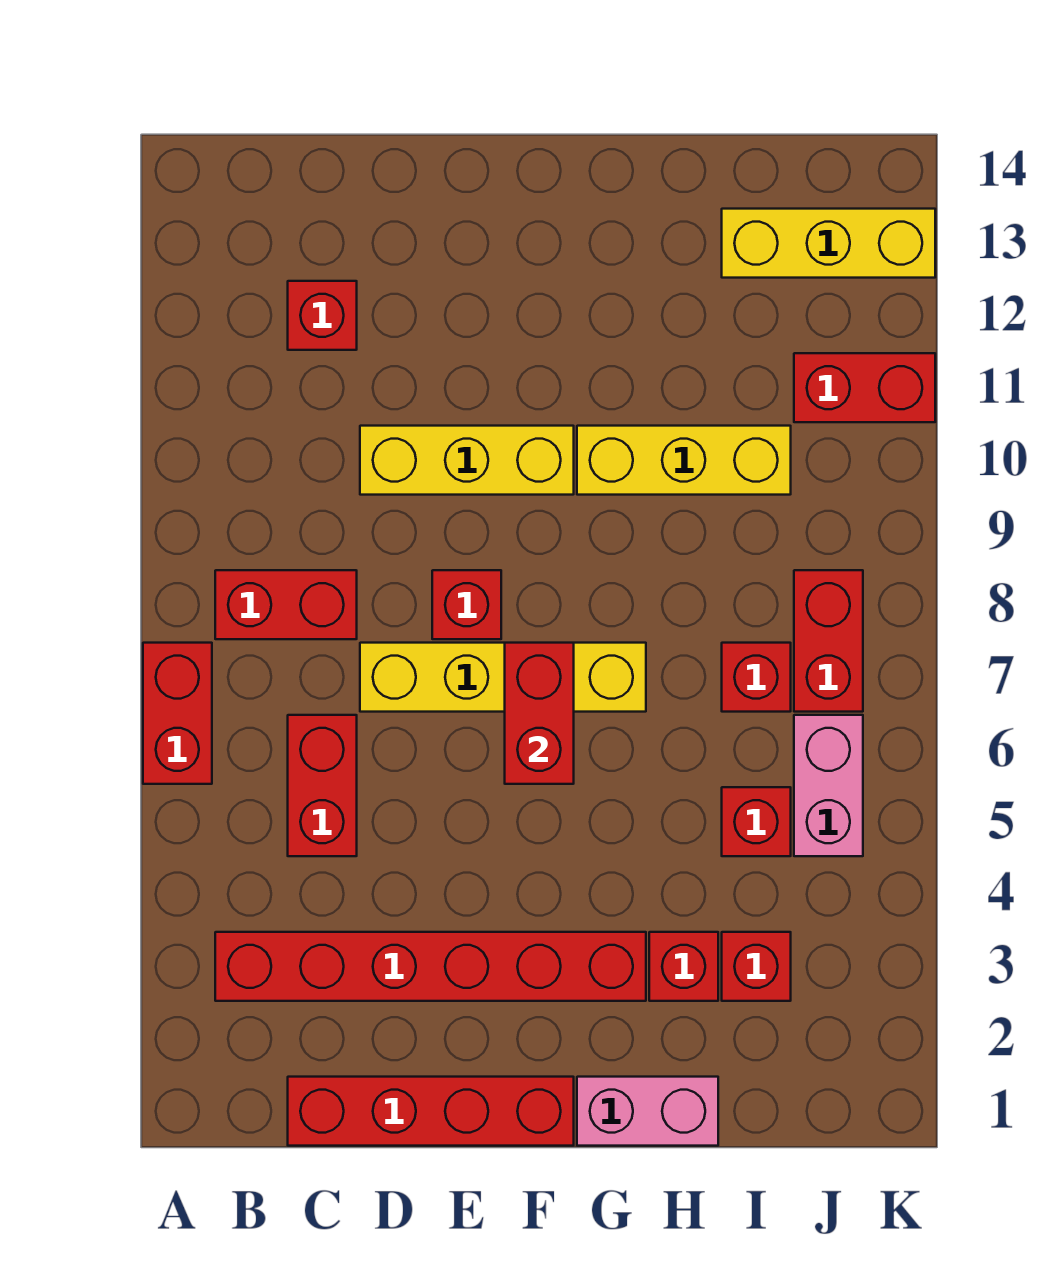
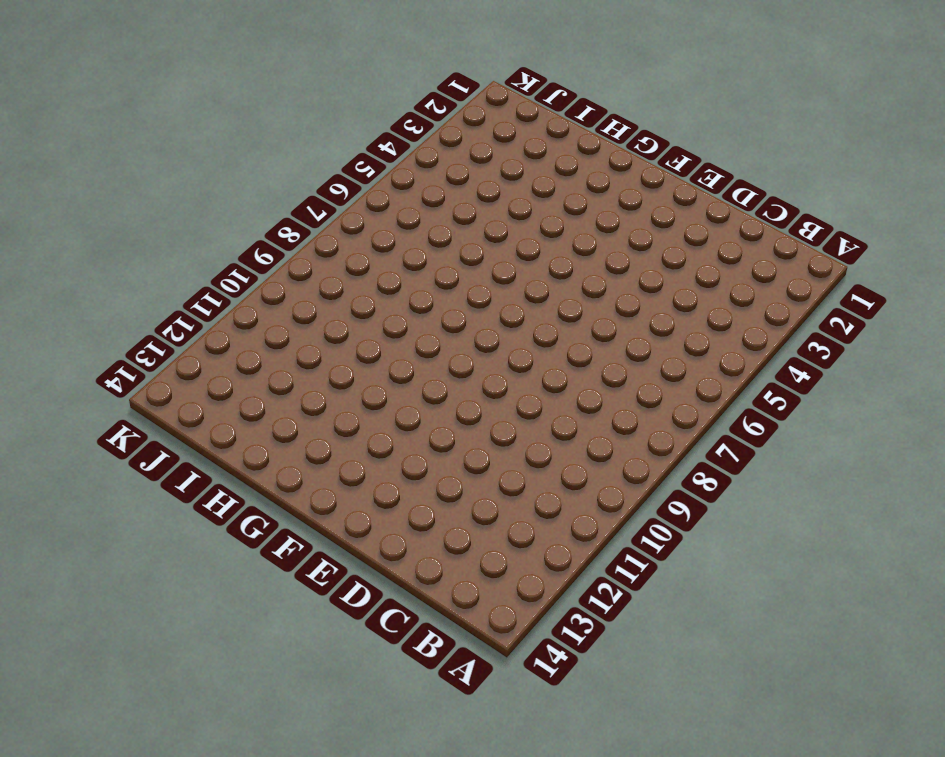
none -> red 1x2 brick [143,643,212,784]
none -> red 1x6 brick [215,932,646,1001]
none -> red 1x2 brick [215,570,357,639]

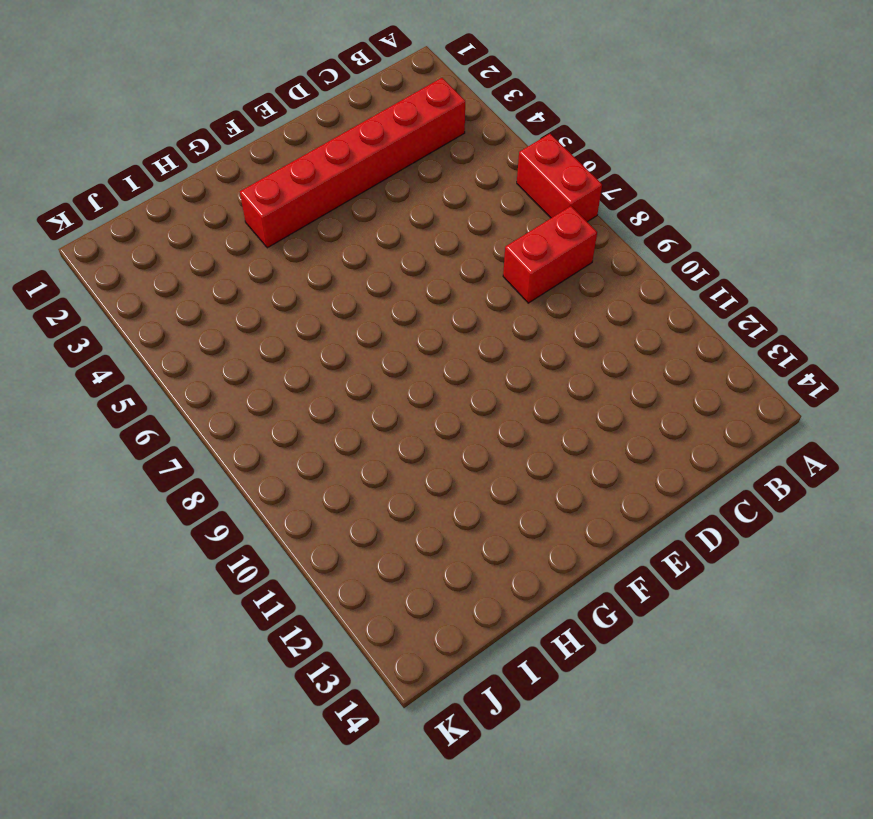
none -> red 1x4 brick [288,1077,574,1146]
none -> red 1x2 brick [288,715,357,856]
none -> red 1x1 brick [288,281,357,350]

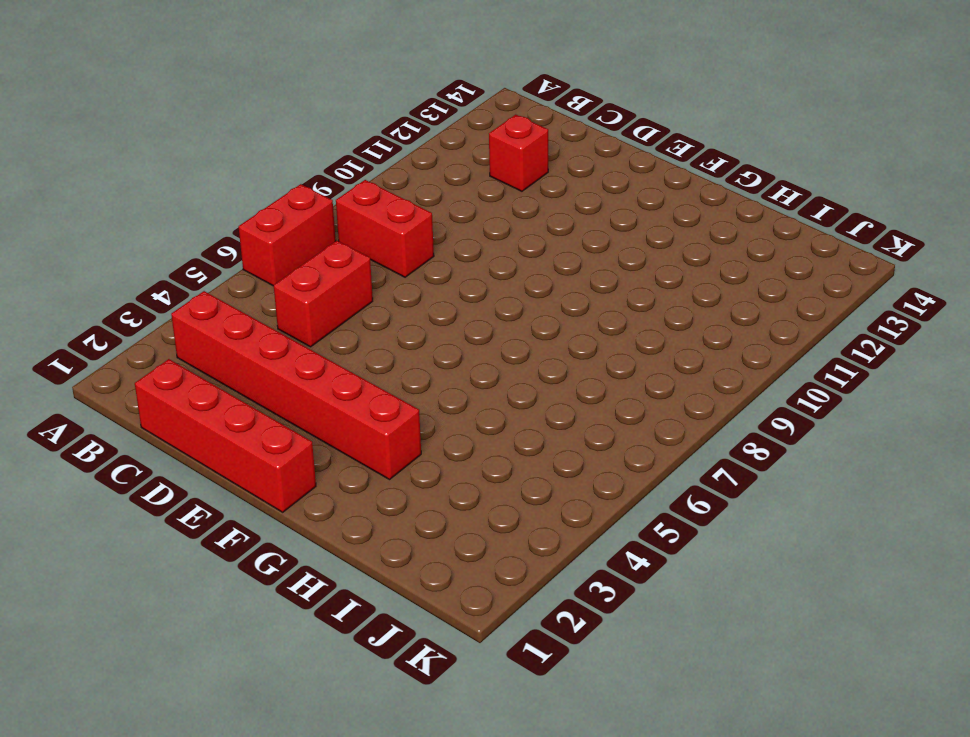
none -> yellow 1x4 brick [360,643,646,712]
none -> yellow 1x3 brick [360,426,574,495]
none -> red 1x1 brick [432,570,501,639]

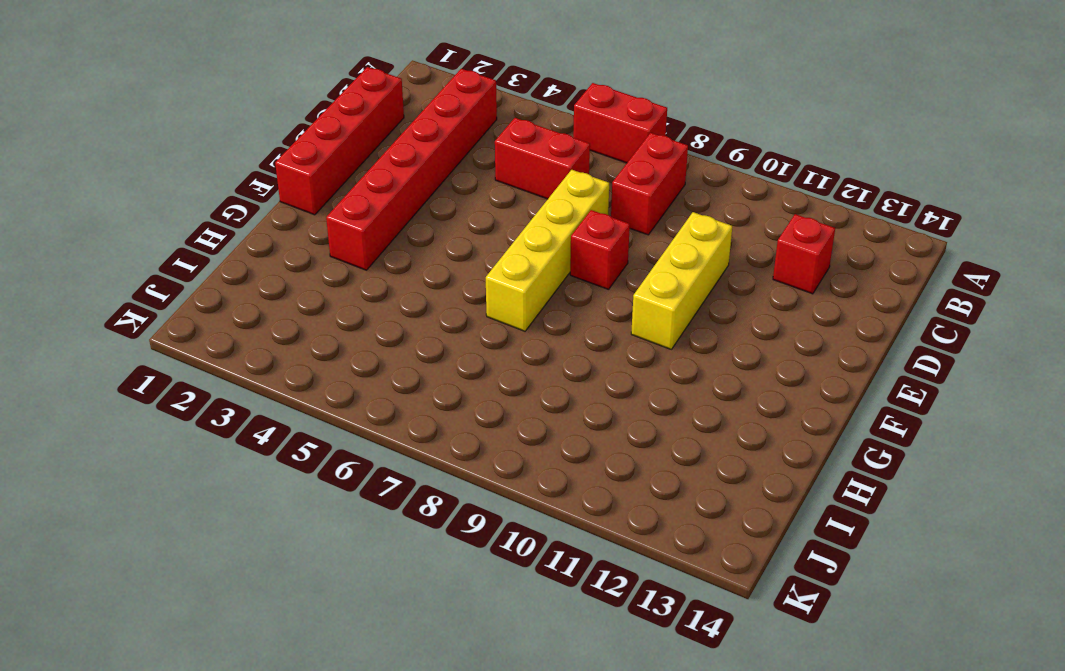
none -> pink 1x2 brick [577,1077,718,1146]
none -> yellow 1x3 brick [577,426,791,495]
none -> red 1x1 brick [649,932,718,1001]

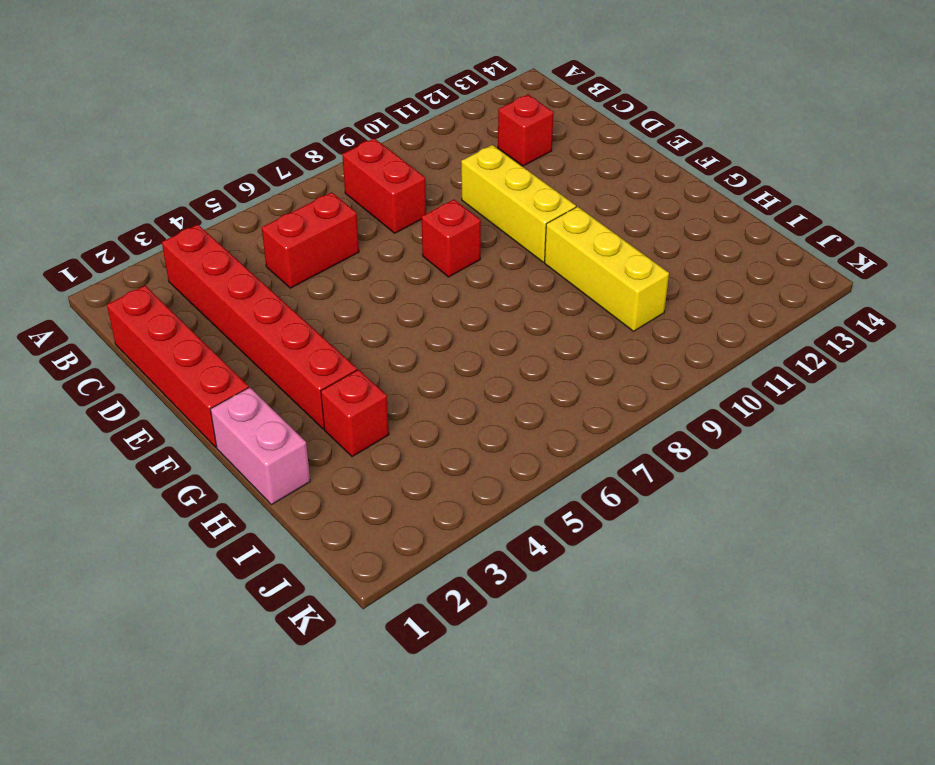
none -> red 1x2 brick [143,643,212,784]
none -> yellow 1x4 brick [360,643,646,712]
none -> red 1x1 brick [722,932,791,1001]

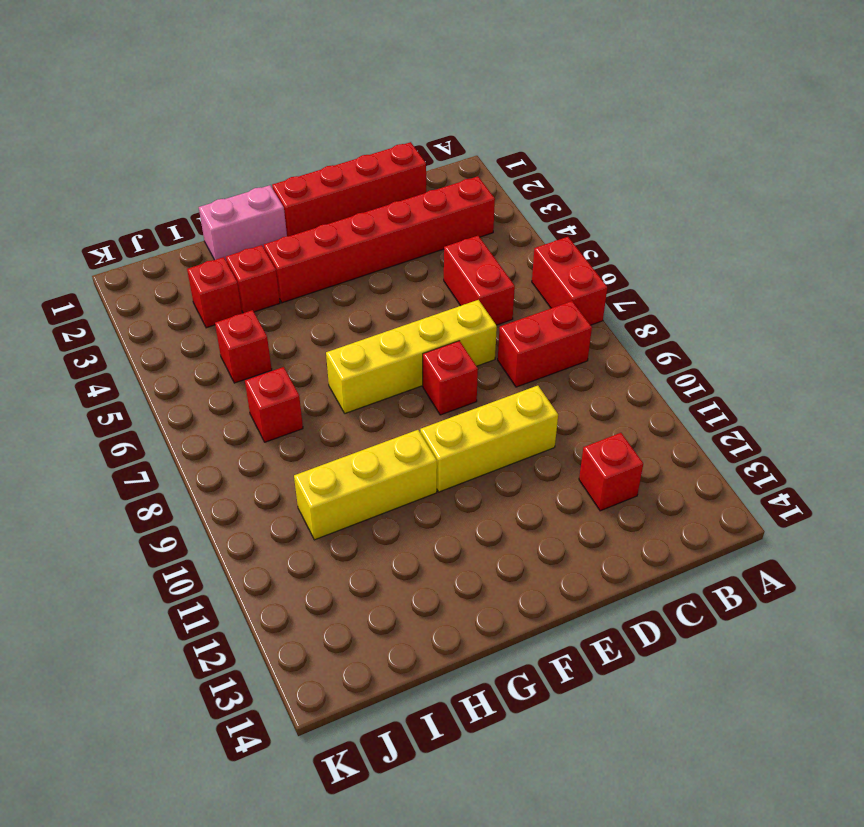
none -> yellow 1x3 brick [722,209,935,278]
none -> pink 1x2 brick [794,715,863,856]
none -> red 1x2 brick [794,570,863,712]

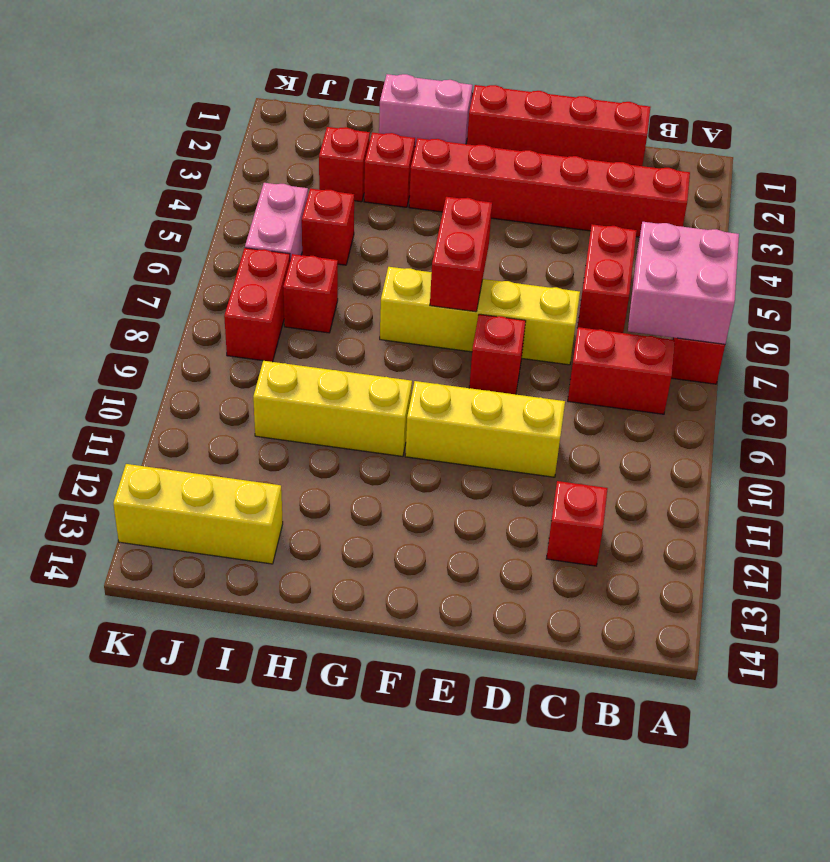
pink 2x2 brick [628,222,739,344] -> none
none -> red 1x2 brick [794,353,935,422]

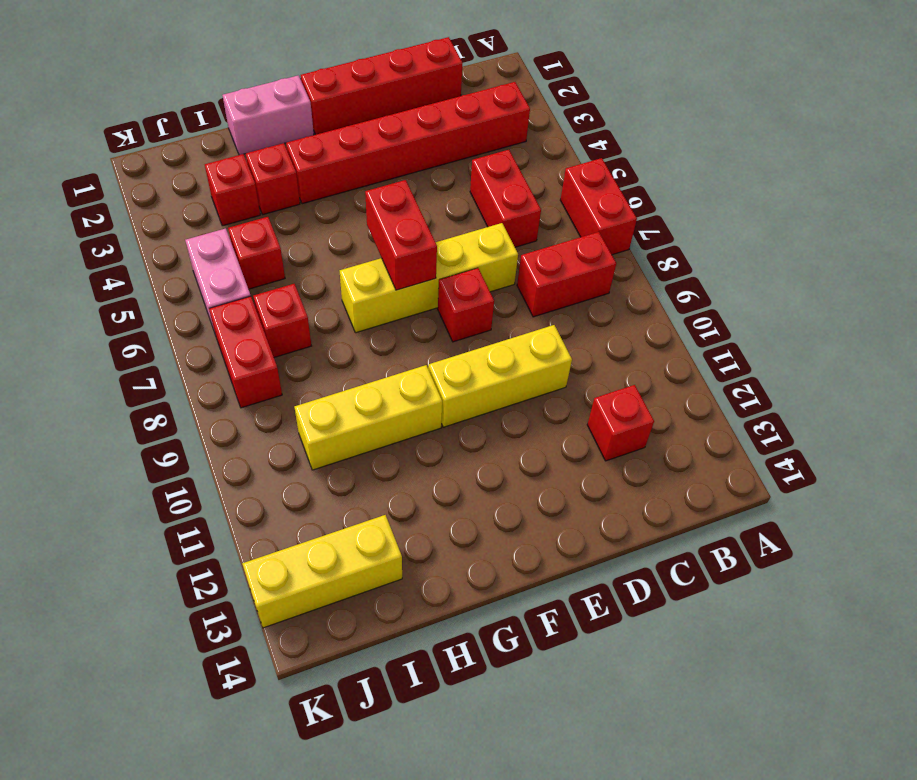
none -> red 1x2 brick [794,353,935,422]

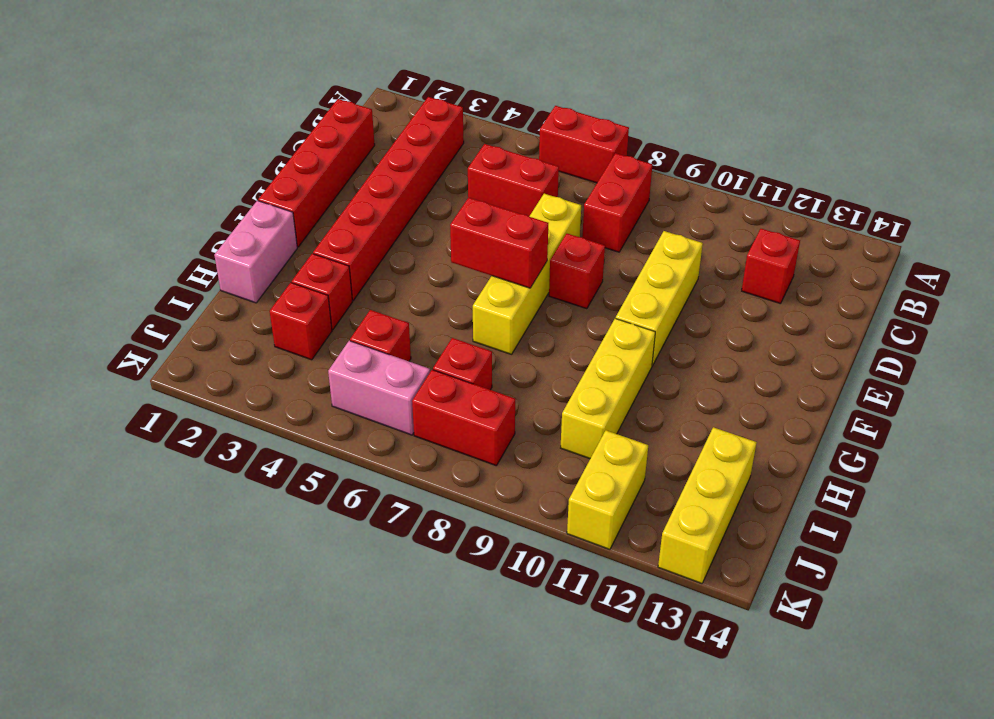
yellow 1x2 brick [567,430,648,549] -> red 1x2 brick [794,353,935,422]

